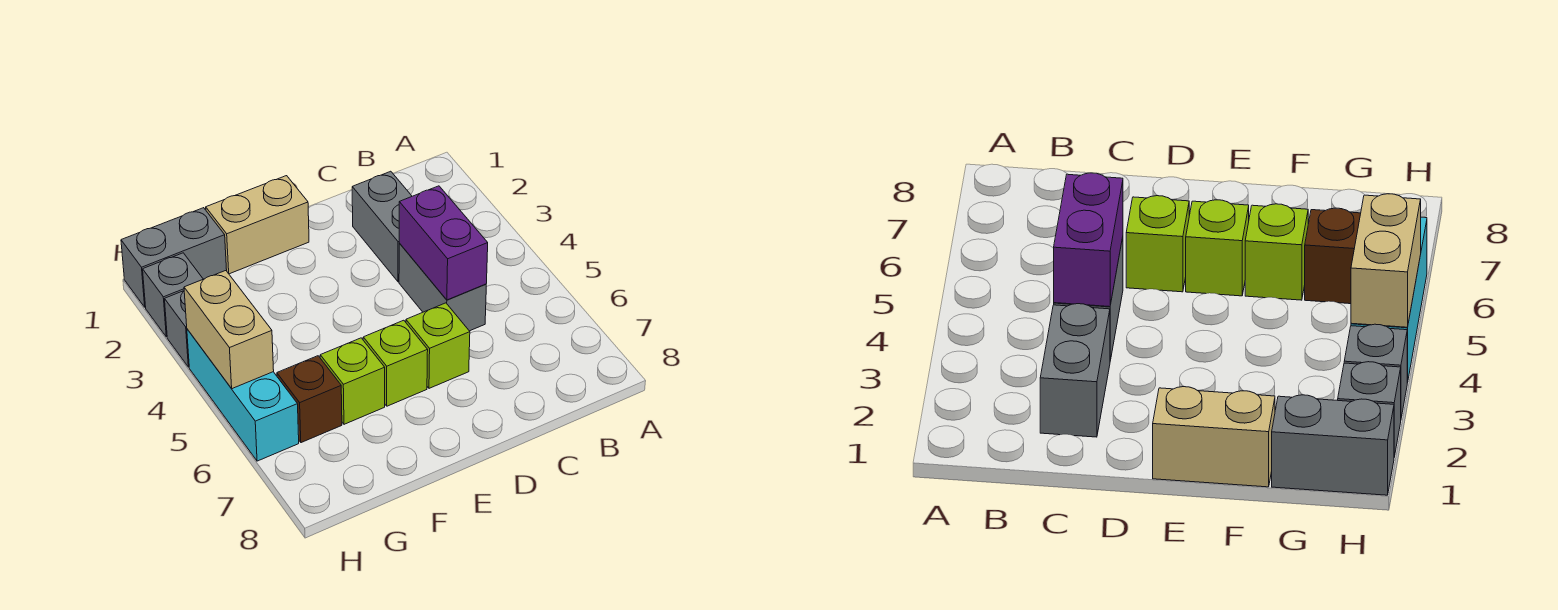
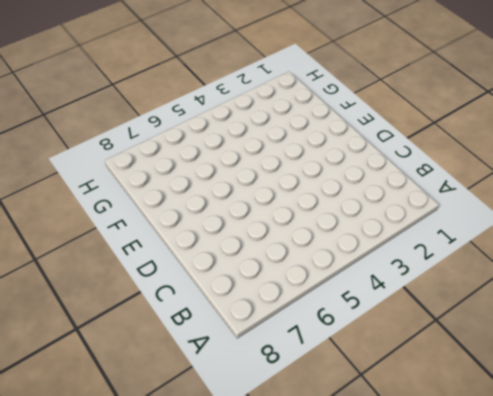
none -> grey 1x2 brick [352,171,412,282]
none -> grey 1x2 brick [399,243,486,331]
none -> lime 1x1 brick [406,303,470,388]

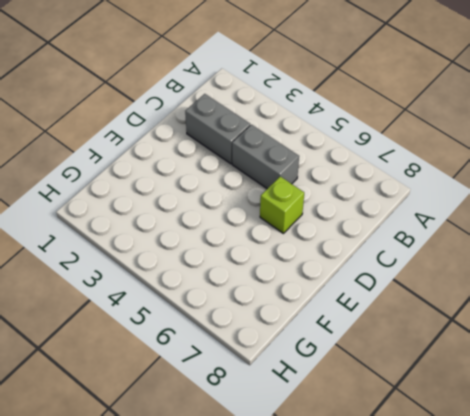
none -> tan 1x2 brick [206,176,309,274]
none -> lime 1x1 brick [363,320,428,406]
none -> lime 1x1 brick [320,338,385,424]

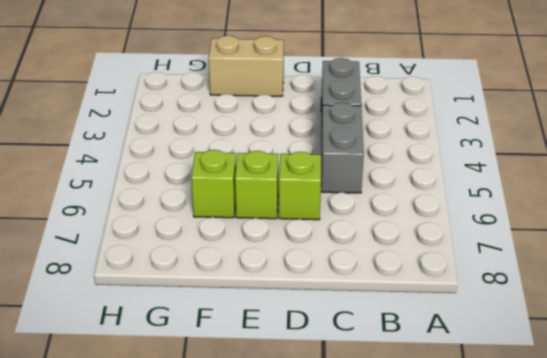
none -> grey 1x2 brick [121,208,227,307]
none -> brown 1x1 brick [277,356,342,443]
none -> grey 1x1 brick [143,253,203,337]

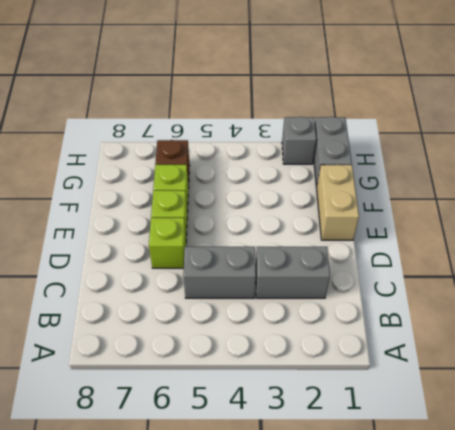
none -> grey 1x1 brick [165,291,189,367]
none -> cyan 1x3 brick [187,329,299,461]
none -> purple 1x2 brick [399,186,488,300]

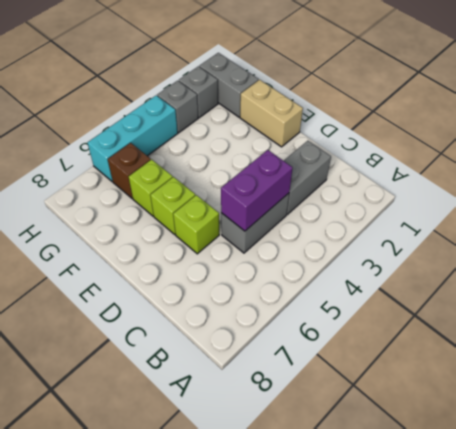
none -> tan 1x2 brick [184,271,274,389]

